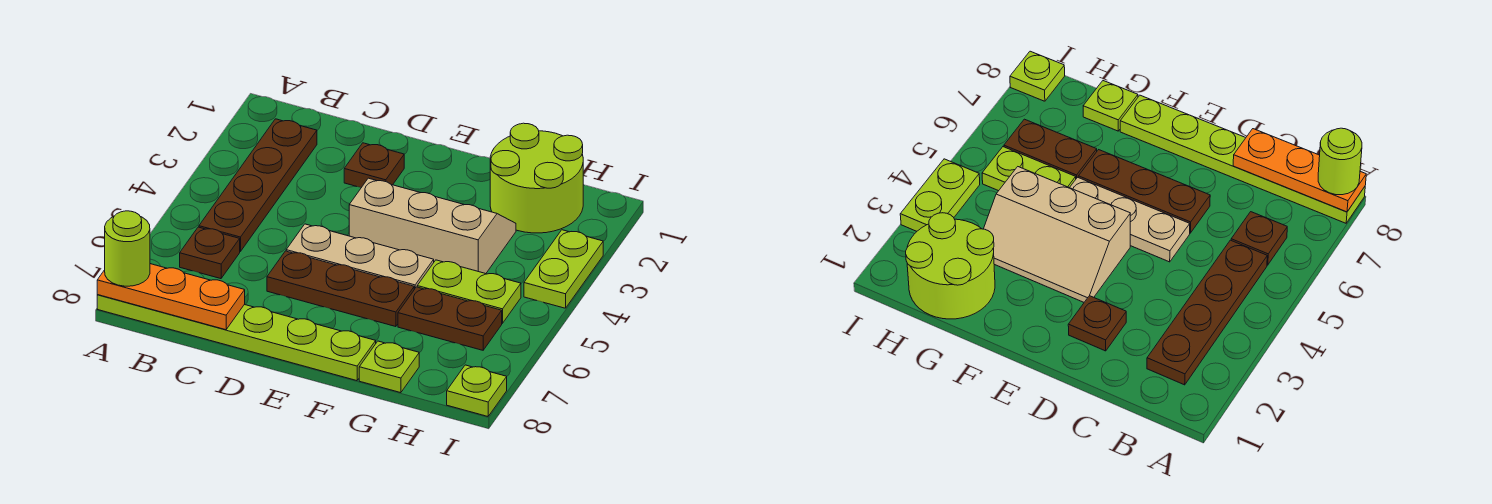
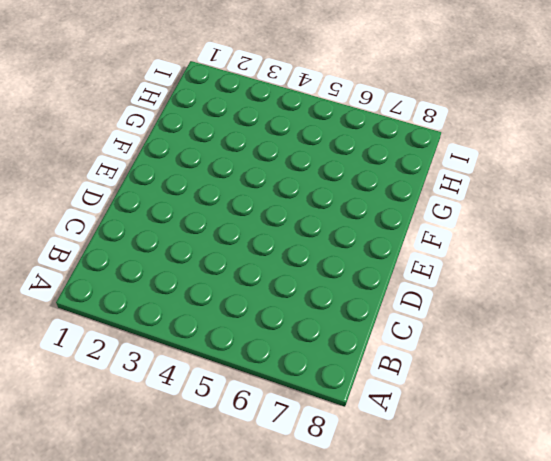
none -> lime 1x6 plate [97,295,376,381]
none -> brown 1x4 plate [199,119,317,252]
none -> brown 1x1 plate [180,227,240,279]

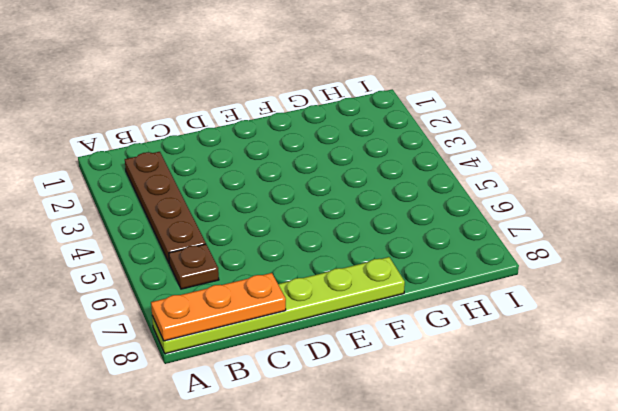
none -> brown 1x1 plate [344,143,404,188]
none -> tan 1x3 plate [286,224,434,289]
none -> brown 1x3 plate [267,251,414,327]

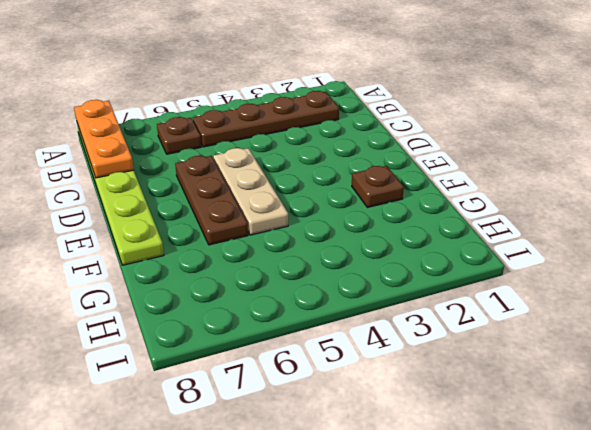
brown 1x1 plate [352,166,404,207] -> brown 1x1 plate moved to [344,143,404,188]
none -> tan 2x3 slope [349,178,516,274]
none -> lime 2x2 round brick [490,123,583,233]
none -> lime 1x2 plate [417,260,521,323]

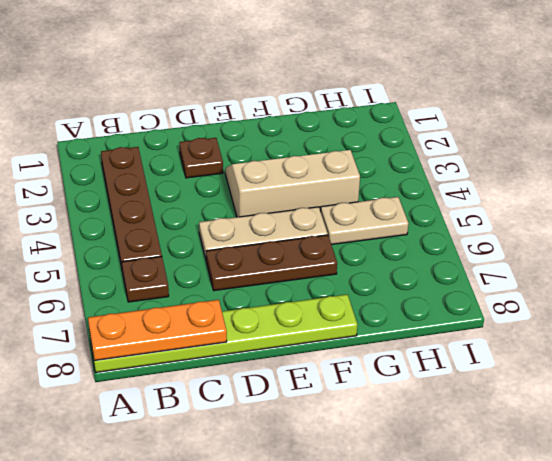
tan 1x2 plate [321,197,409,245] -> lime 1x2 plate [417,260,521,323]
none -> lime 2x2 round brick [490,123,583,233]
none -> brown 1x2 plate [398,287,502,350]
none -> lime 1x1 plate [359,341,419,393]

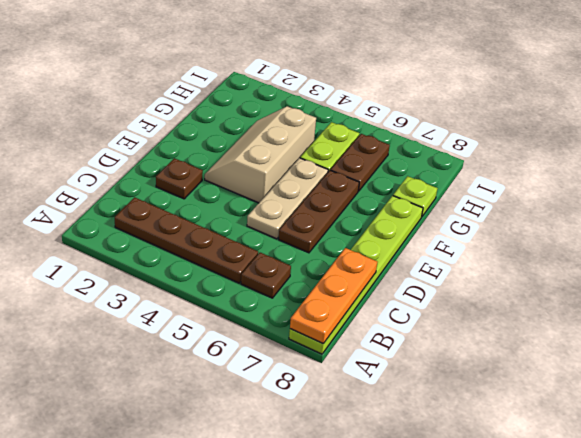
none -> lime 2x2 round brick [490,123,583,233]
none -> lime 1x2 plate [524,230,603,308]
none -> lime 1x1 plate [447,365,507,416]

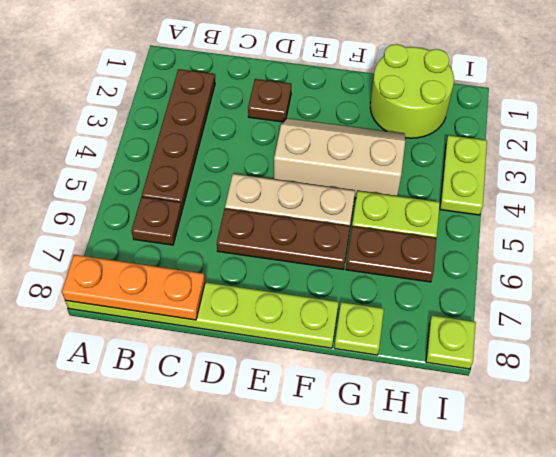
none -> lime 1x1 round brick [105,211,150,286]

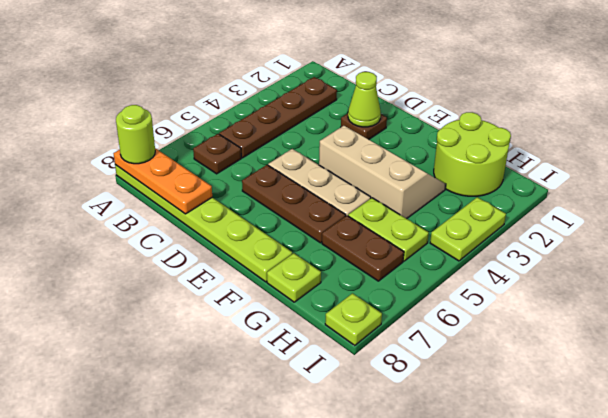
lime 1x1 cone [348,72,381,127] -> none

